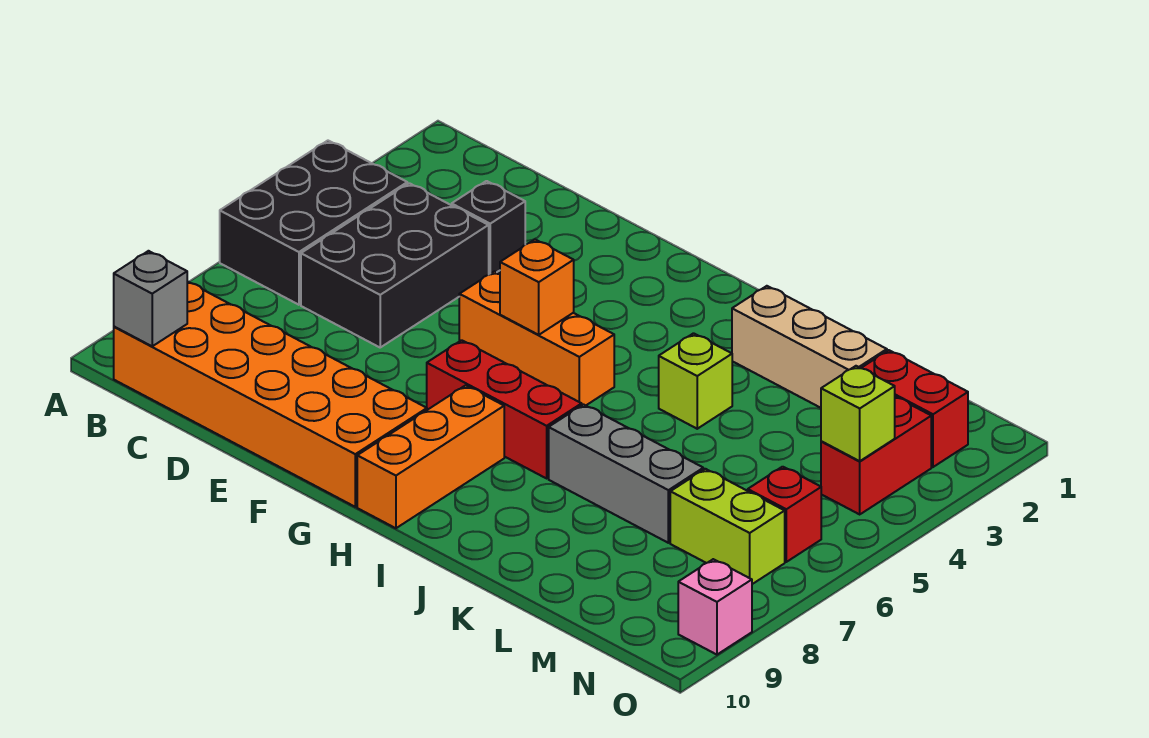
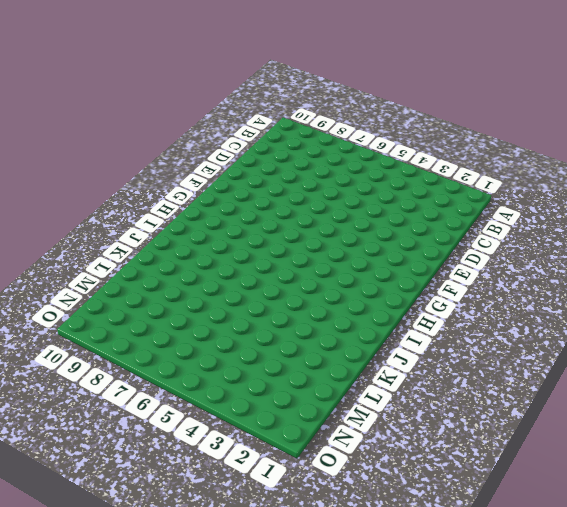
none -> black 2x3 brick [220,141,407,305]
none -> orange 2x6 brick [114,282,427,507]
none -> black 2x3 brick [301,183,489,347]

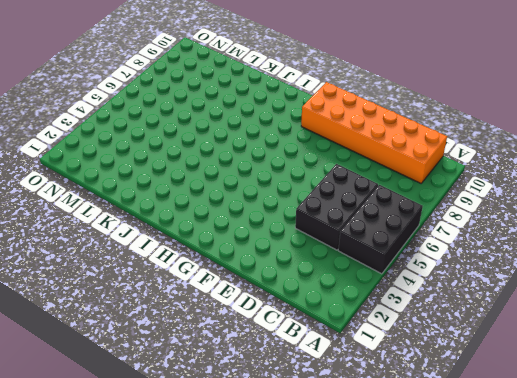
none -> black 1x1 brick [452,181,525,274]
none -> orange 1x3 brick [459,271,614,405]
none -> red 1x3 brick [427,340,582,478]

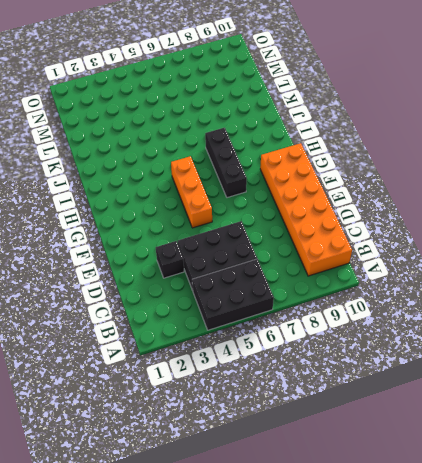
black 1x3 brick [205,128,247,198] -> red 1x3 brick [427,340,582,478]
none -> orange 1x3 brick [357,385,504,528]
none -> tan 1x3 brick [732,286,887,408]
none -> lime 1x1 brick [659,333,732,429]

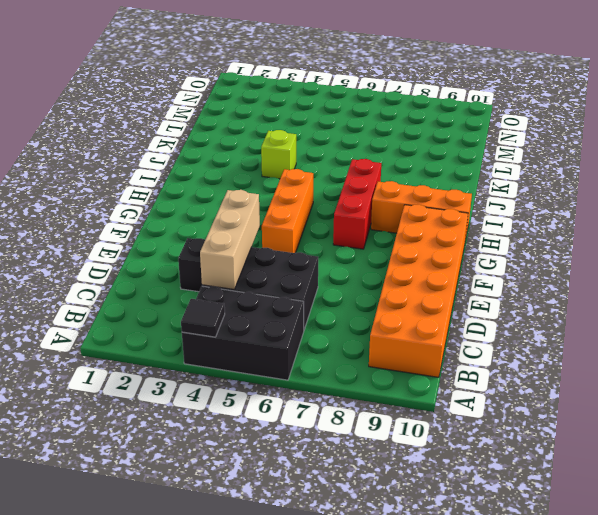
black 1x1 tile [181,299,225,337] -> none
tan 1x3 brick [200,190,260,289] -> tan 1x3 brick moved to [732,286,887,408]
none -> grey 1x3 brick [549,405,703,543]
none -> red 1x2 brick [862,350,968,467]
none -> lime 1x2 brick [670,469,785,584]

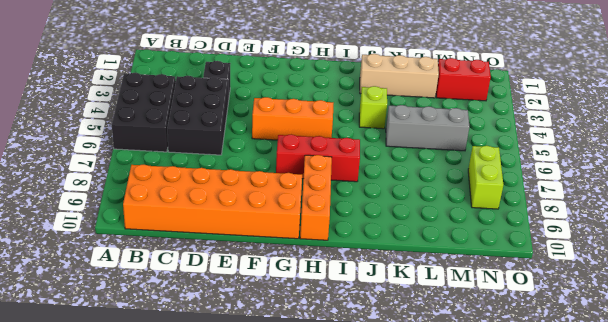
grey 1x3 brick [386,105,469,151] -> grey 1x3 brick moved to [549,405,703,543]
lime 1x2 brick [468,146,504,209] -> lime 1x2 brick turned to [670,469,785,584]
none -> red 1x2 brick [821,397,931,514]
none -> red 1x1 brick [748,467,821,562]
none -> pink 1x1 brick [678,559,752,655]

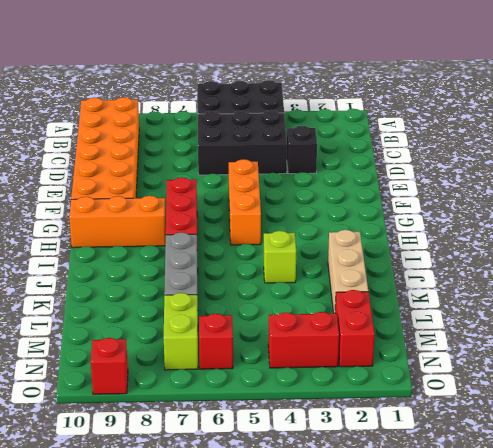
red 1x1 brick [91,338,128,394] -> pink 1x1 brick [678,559,752,655]
none -> grey 1x1 brick [114,251,187,346]
none -> orange 1x1 brick [500,240,574,335]
none -> lime 1x1 brick [821,366,895,461]

